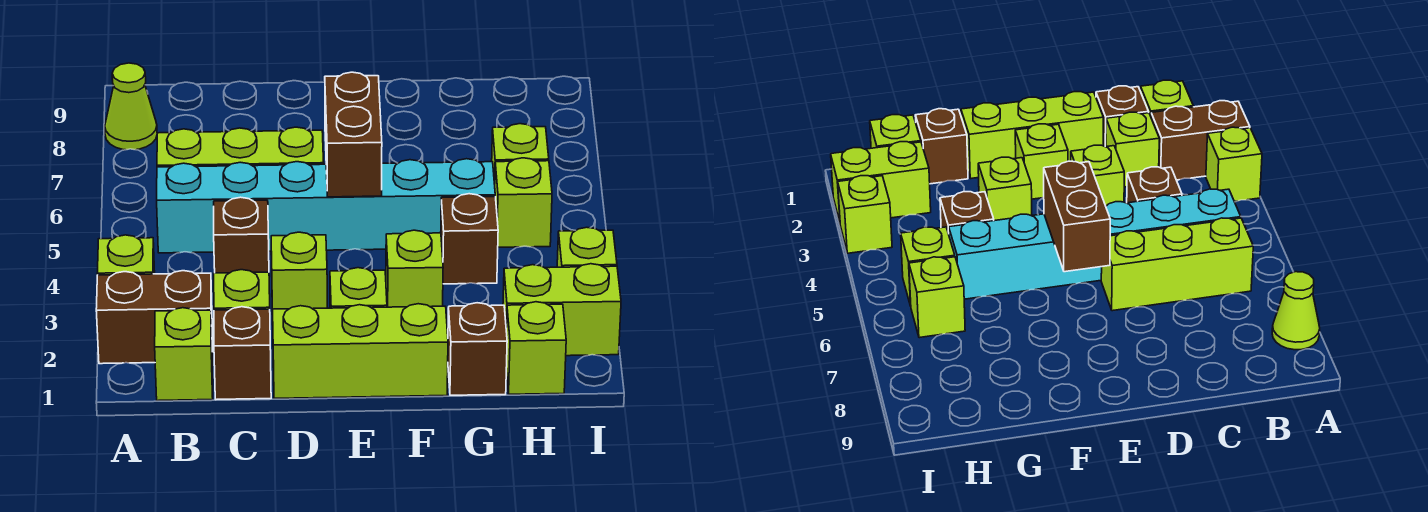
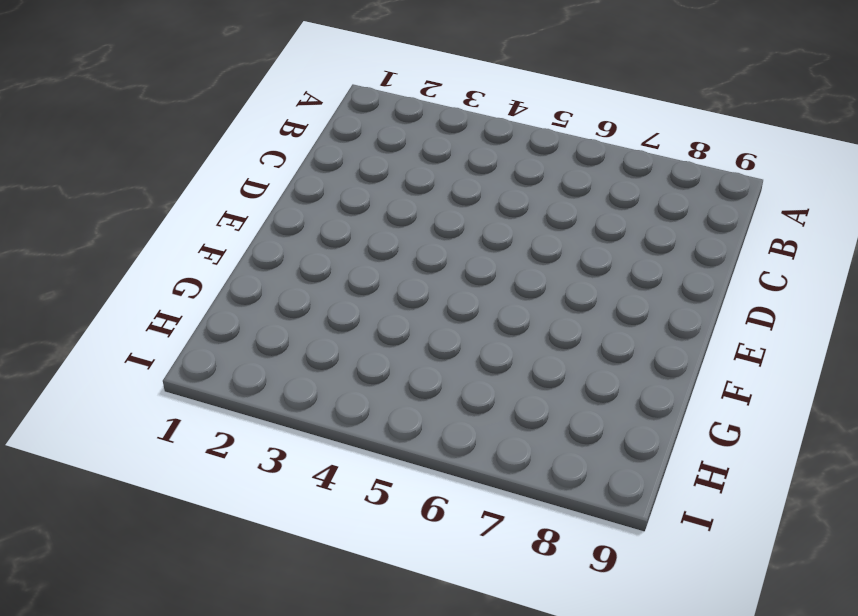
none -> brown 1x2 brick [96,271,212,364]
none -> lime 1x1 brick [98,235,155,275]
none -> lime 1x1 cone [105,63,157,150]

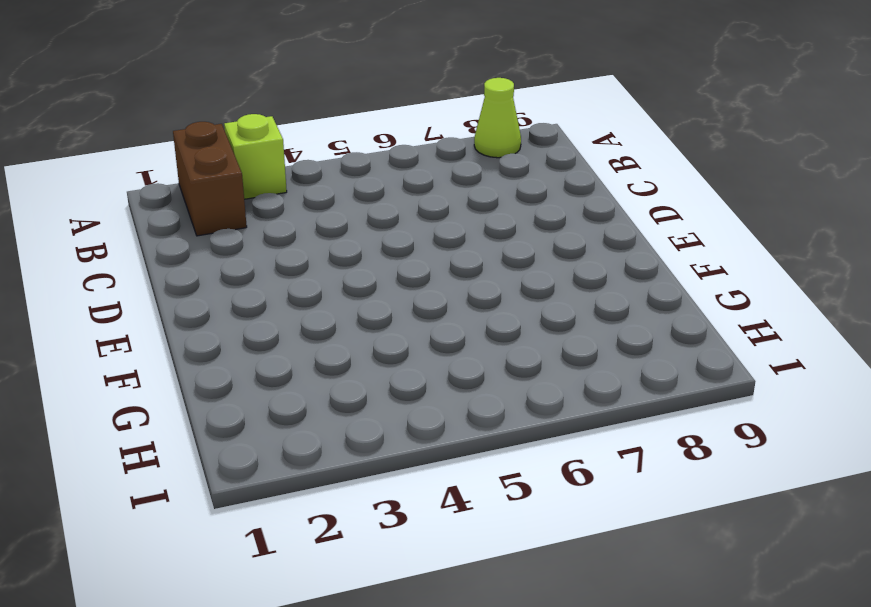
none -> lime 1x1 brick [155,308,213,401]
none -> cyan 1x6 brick [157,159,495,253]
none -> lime 1x3 brick [157,127,324,167]

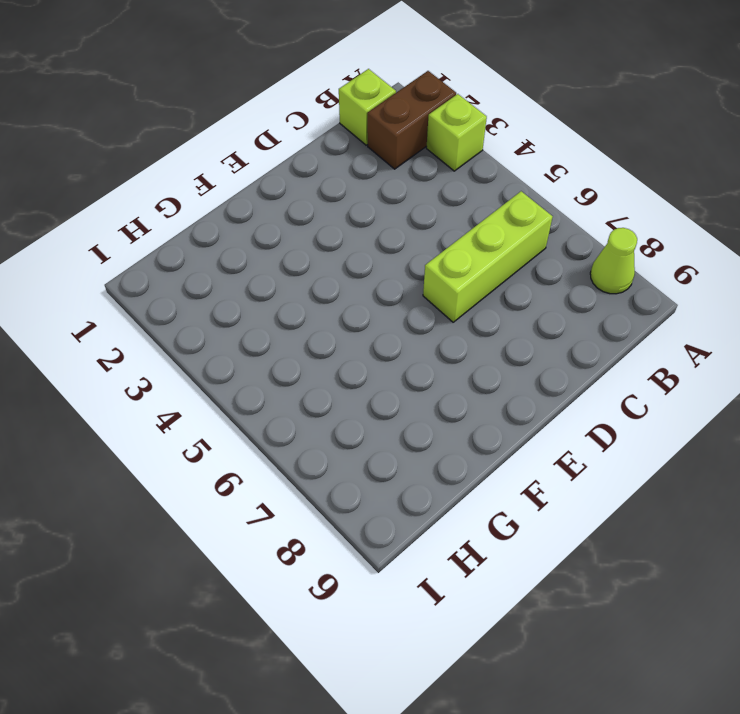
none -> cyan 1x6 brick [157,159,495,253]
none -> brown 1x1 brick [214,307,271,399]
none -> lime 1x1 brick [214,270,270,310]

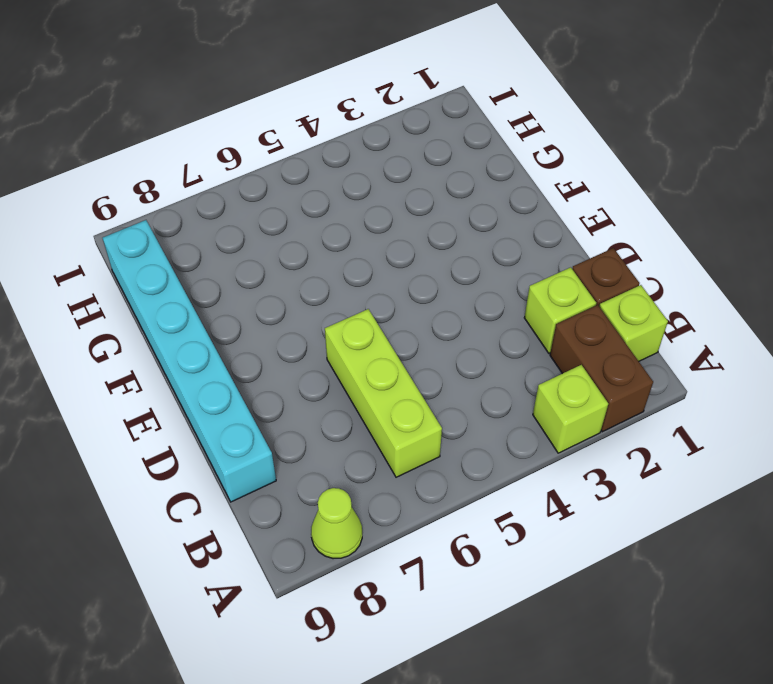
cyan 1x6 brick [103,220,276,502] -> cyan 1x6 brick moved to [157,159,495,253]
none -> brown 1x1 brick [214,197,269,273]
none -> lime 1x3 brick [272,304,448,398]
none -> lime 1x1 brick [271,232,327,314]

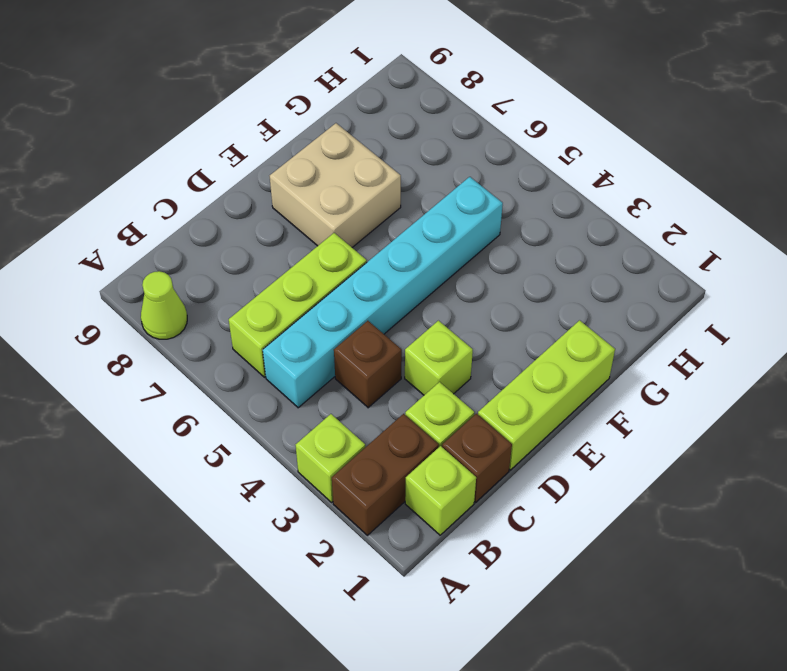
tan 2x2 brick [270,123,401,247] -> none
none -> lime 1x1 brick [330,268,387,308]
none -> lime 1x1 brick [386,230,443,307]
none -> brown 1x1 brick [448,303,507,395]

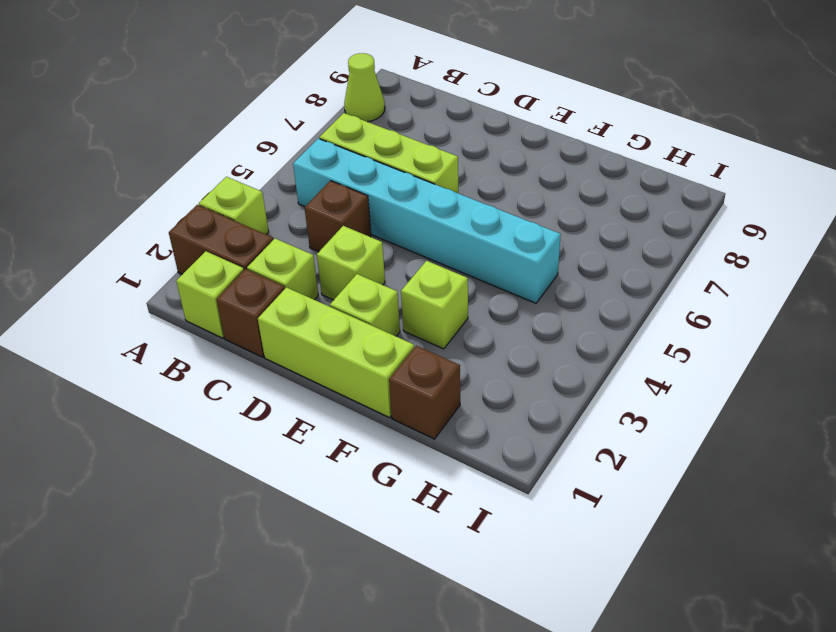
none -> brown 1x1 brick [441,194,498,284]
none -> lime 1x1 brick [506,302,566,394]
none -> lime 1x2 brick [503,264,621,356]

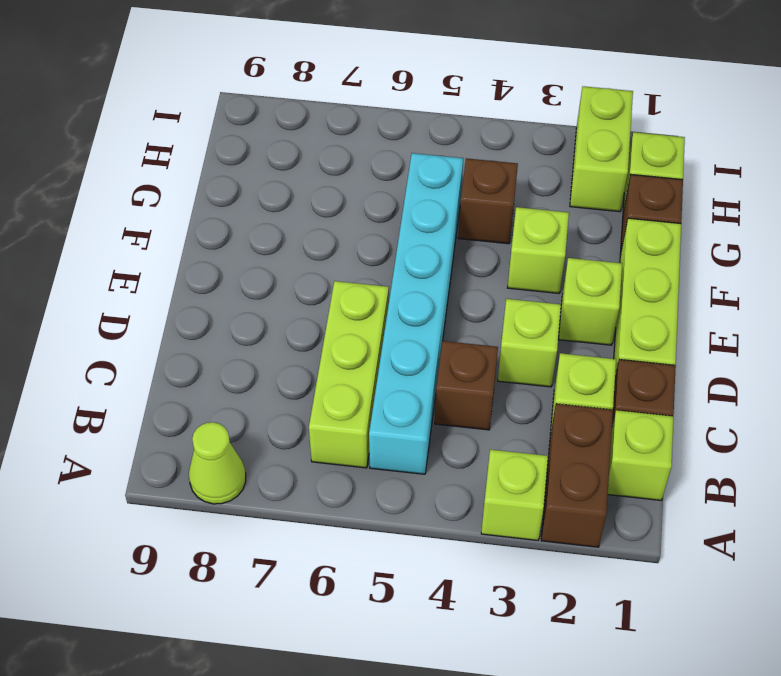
none -> lime 1x1 brick [495,158,552,247]
none -> lime 1x1 brick [492,124,549,184]
none -> lime 1x1 brick [557,227,617,267]

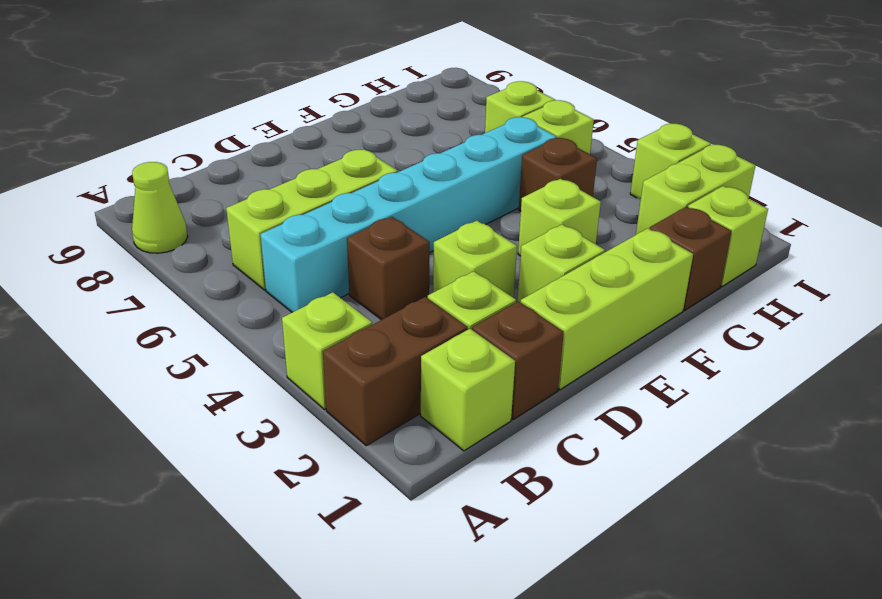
none -> brown 1x2 brick [325,72,382,197]

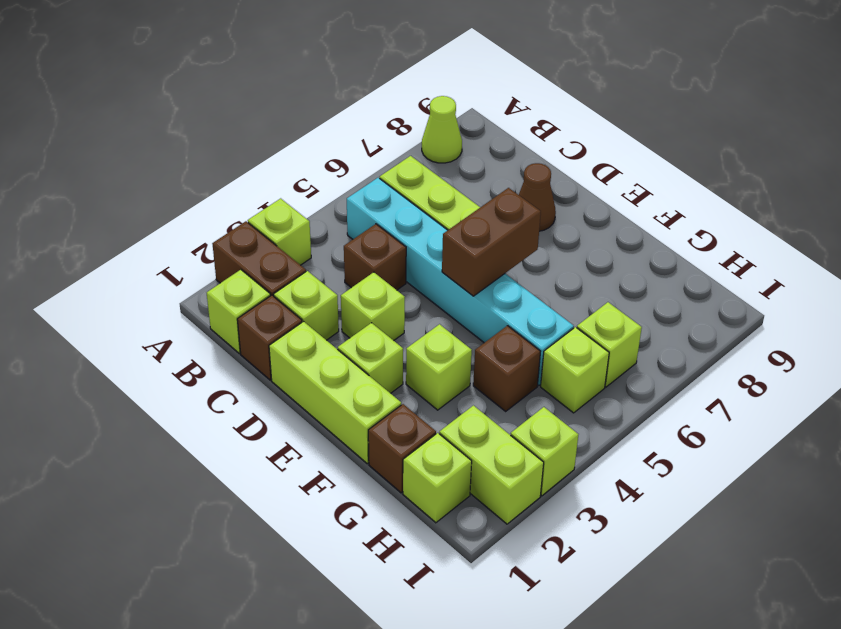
brown 1x1 cone [519,163,556,231] -> none

